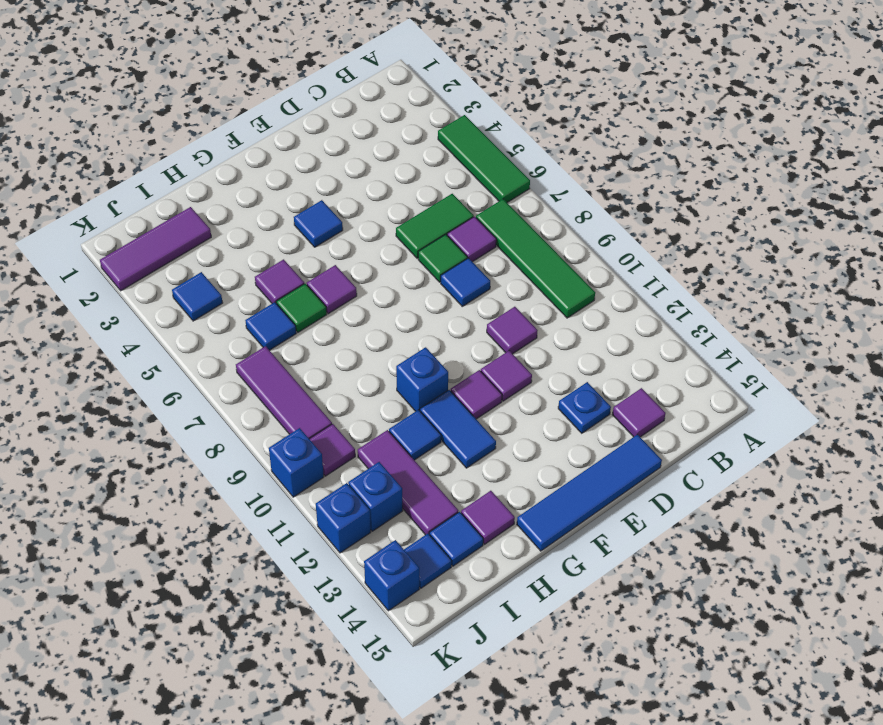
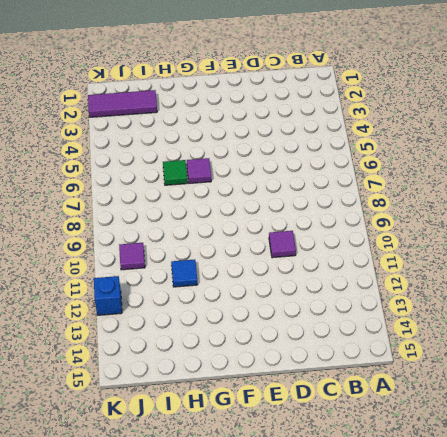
none -> green 1x3 tile [438,115,530,203]
none -> green 1x4 tile [476,199,595,318]
none -> green 1x2 tile [396,194,474,258]
none -> purple 1x1 tile [447,217,496,262]

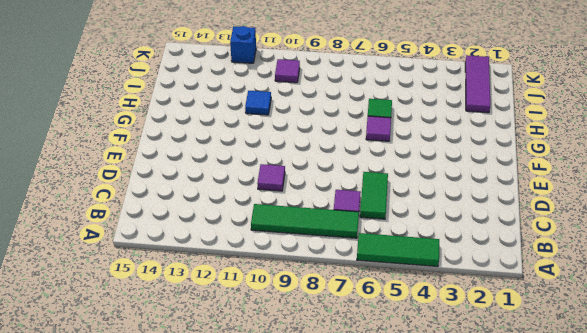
none -> purple 1x1 tile [612,388,666,437]
none -> green 1x1 tile [418,235,467,282]
none -> blue 1x1 tile [441,258,490,306]
none -> blue 1x1 plate [558,382,611,433]

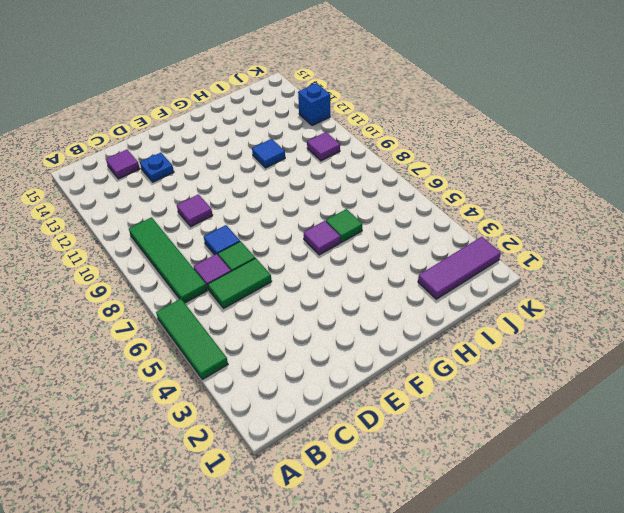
none -> blue 1x4 tile [517,434,662,551]
none -> purple 1x1 tile [481,351,532,401]
none -> blue 1x1 tile [294,200,343,247]
none -> purple 1x1 tile [451,370,502,419]

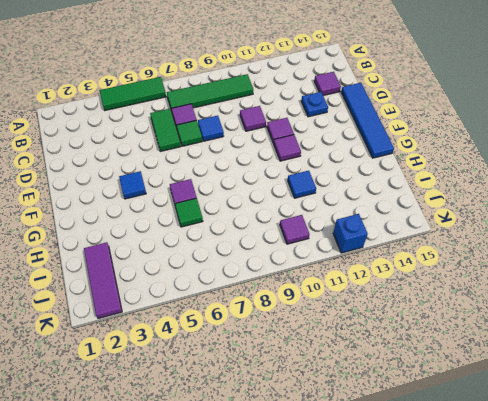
none -> blue 1x1 brick [396,347,448,411]
none -> blue 1x2 tile [420,390,496,468]
none -> purple 1x1 tile [255,259,304,303]
none -> purple 1x1 tile [461,491,515,544]

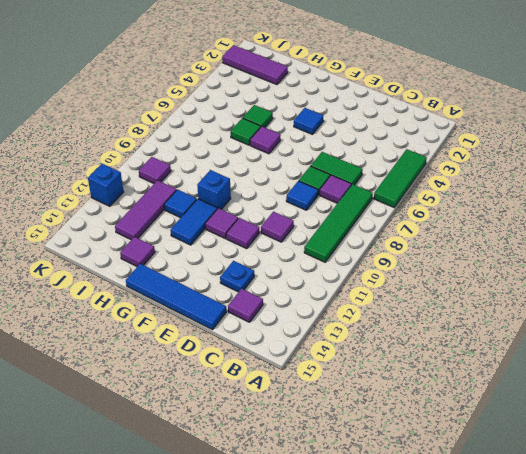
green 1x1 tile [243,105,273,127] -> purple 1x1 tile [255,259,304,303]
none -> blue 1x1 tile [245,302,296,350]
none -> blue 1x1 tile [429,512,483,566]
none -> blue 1x1 tile [172,272,223,321]
none -> purple 1x3 tile [236,346,332,439]

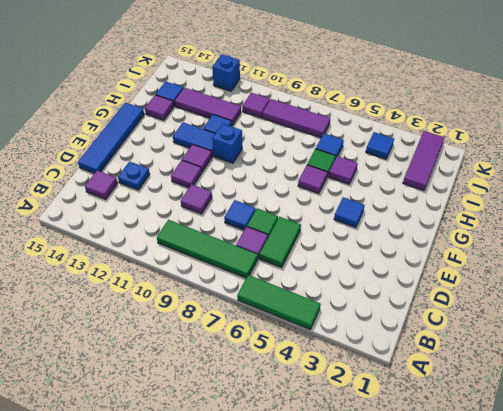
none -> blue 1x1 brick [348,462,403,531]
none -> blue 1x1 tile [404,534,452,588]
none -> blue 1x1 brick [269,428,324,497]
none -> blue 1x1 brick [364,540,419,611]

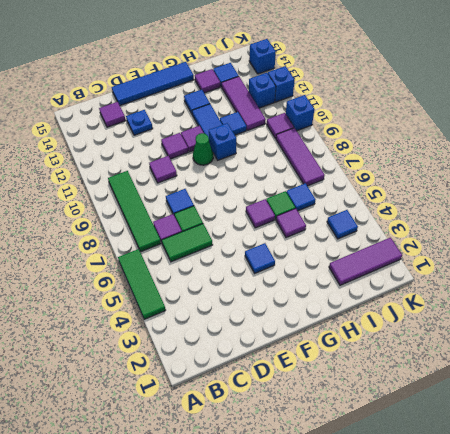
green 1x1 cone [193,133,213,165] -> none
blue 1x1 tile [184,90,210,114] -> blue 1x1 tile moved to [404,534,452,588]

